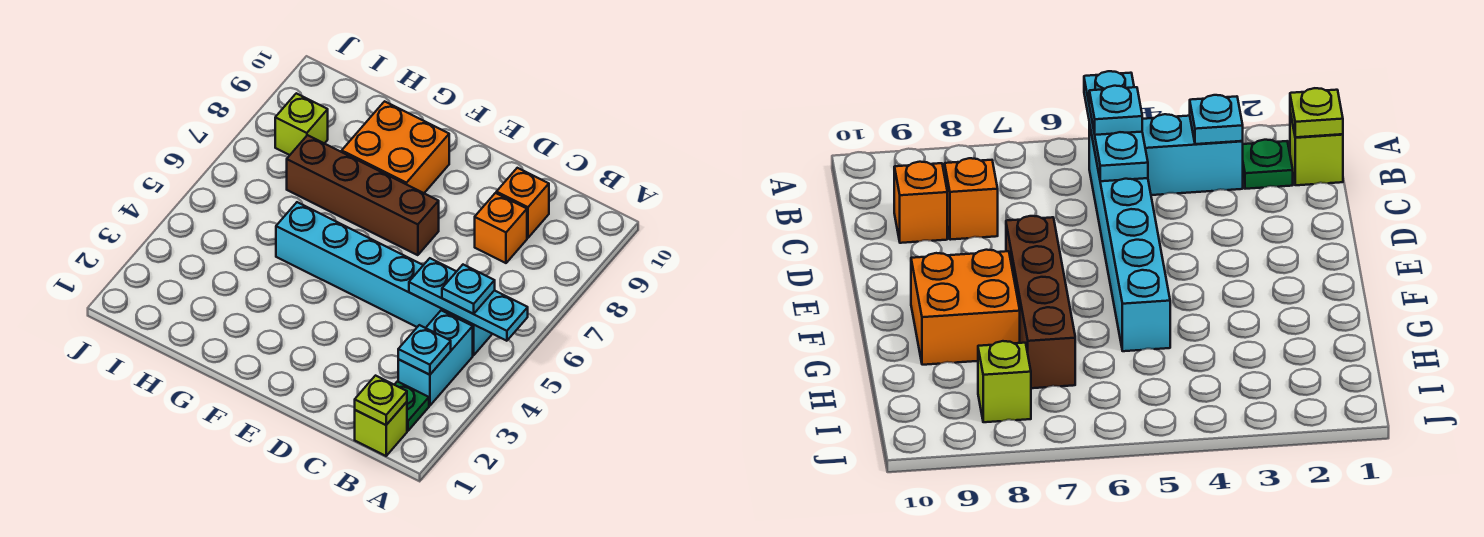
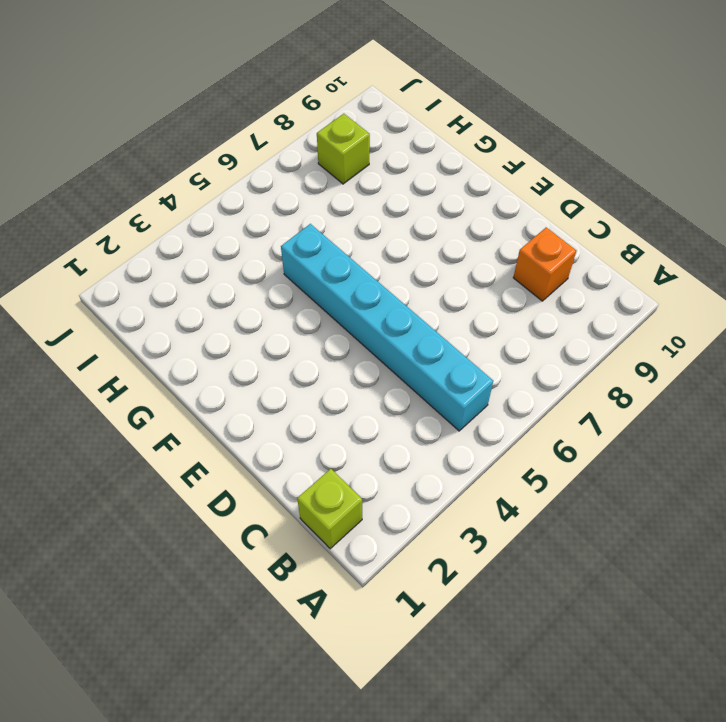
none -> green 1x1 plate [395,381,429,431]
none -> cyan 1x2 brick [398,310,473,406]
none -> orange 1x1 brick [475,193,527,263]

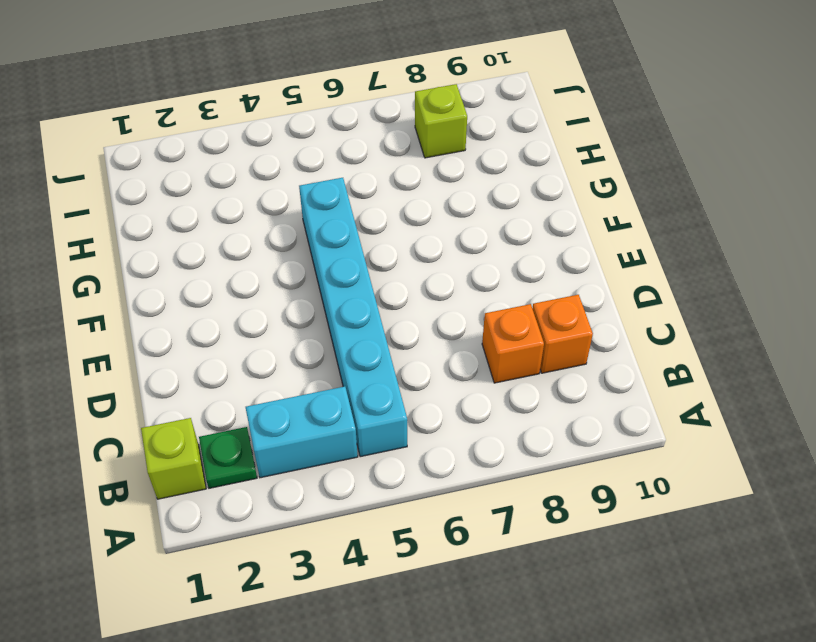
none -> brown 1x4 brick [287,135,439,255]
none -> orange 2x2 brick [342,101,449,193]
none -> cyan 1x3 plate [409,258,528,341]

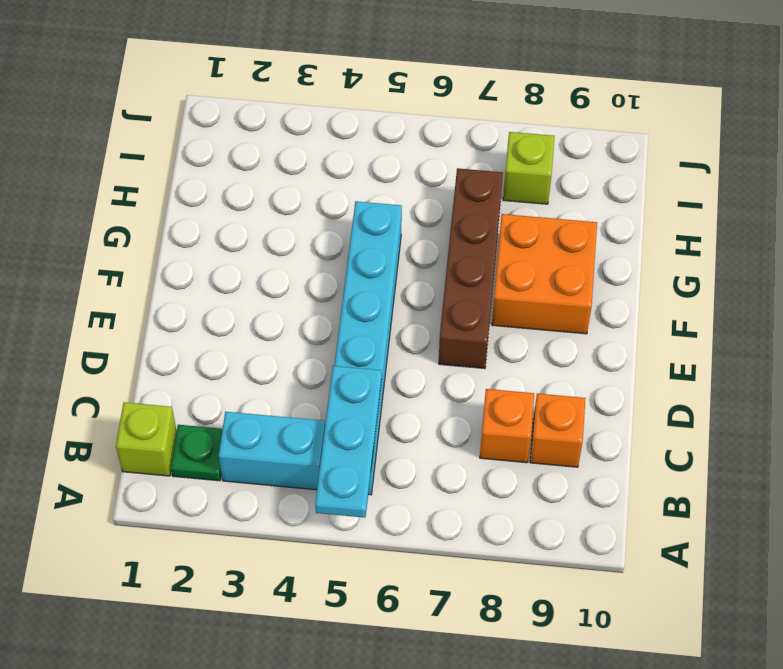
none -> lime 1x1 plate [355,376,407,425]
none -> cyan 1x1 plate [398,325,451,375]
none -> cyan 1x1 plate [442,265,495,314]

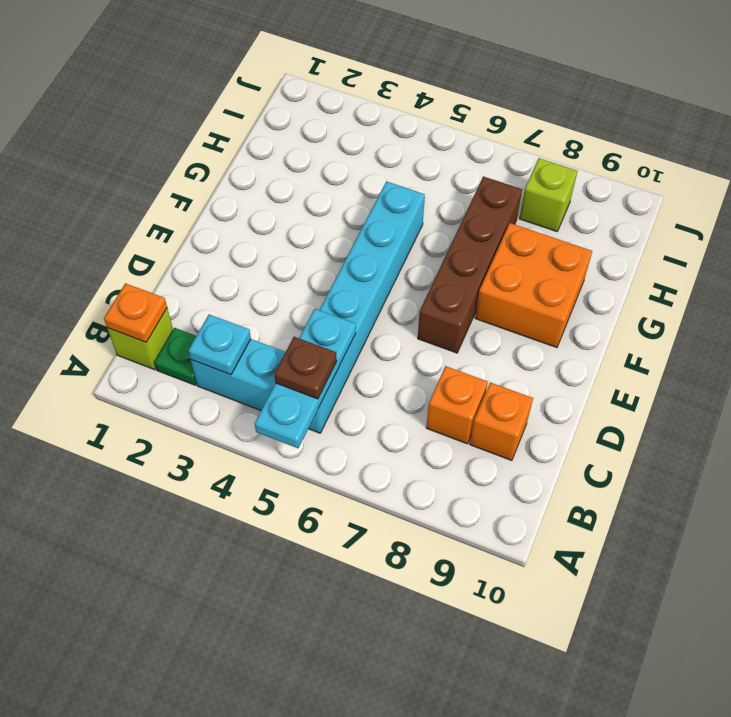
orange 1x1 plate [104,283,167,342] -> lime 1x1 plate [355,376,407,425]
brown 1x1 plate [274,337,337,399] -> cyan 1x1 plate [442,265,495,314]

